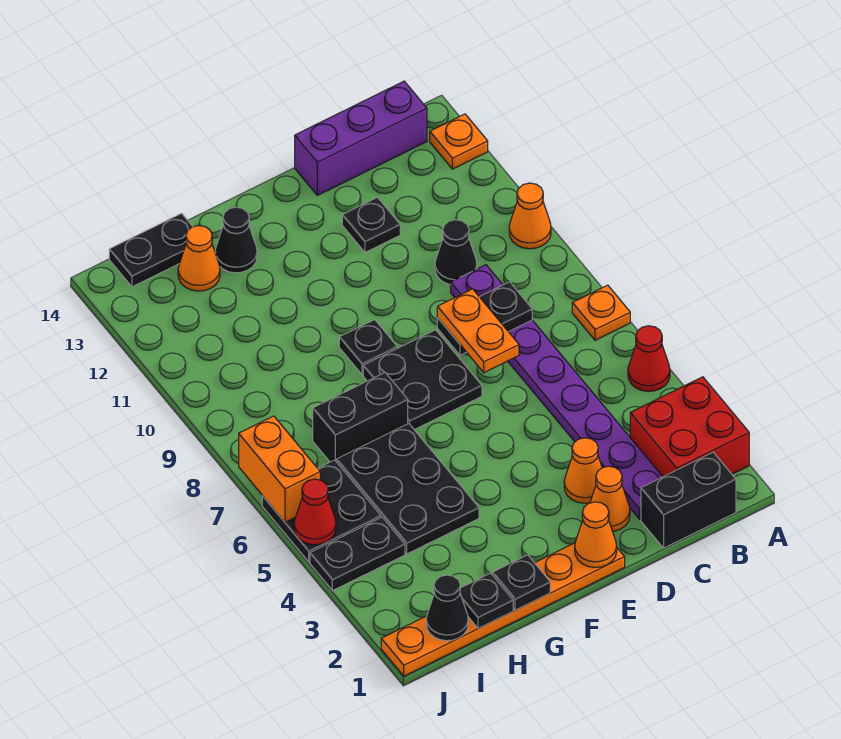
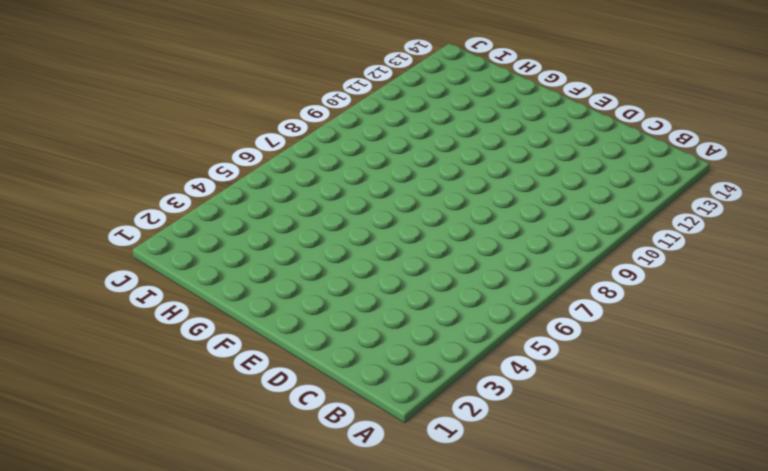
none -> red 2x2 brick [630,377,749,477]
none -> red 1x1 cone [628,326,670,391]
none -> orange 1x1 plate [572,285,630,340]
none -> orange 1x1 cone [509,183,551,249]

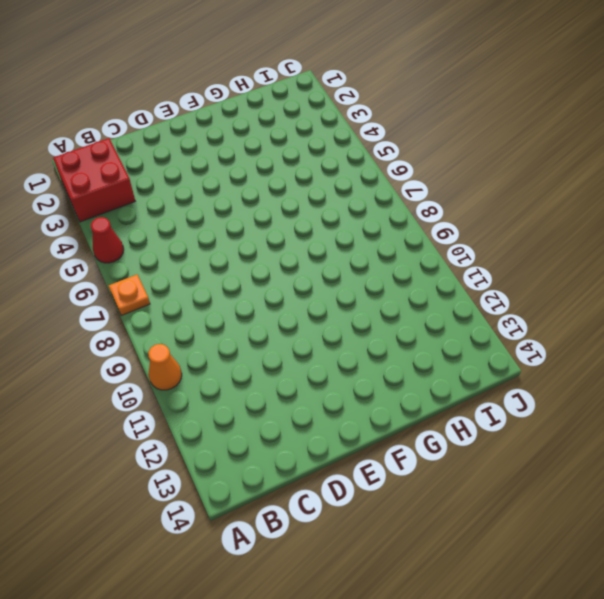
none -> orange 1x1 plate [430,114,488,169]
none -> black 1x2 brick [641,452,736,548]
none -> purple 1x3 brick [295,81,427,195]
none -> purple 1x8 plate [451,265,663,519]

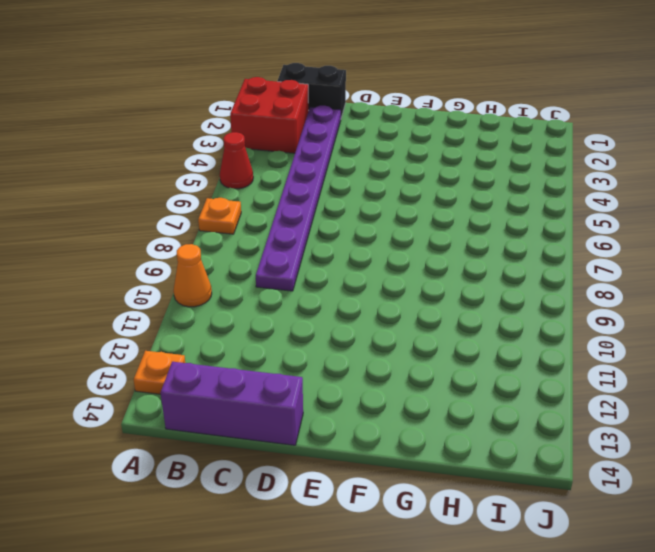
none -> black 1x1 cone [435,220,477,285]
none -> orange 1x1 cone [590,466,630,532]
none -> orange 1x1 cone [564,438,602,503]
none -> black 1x1 plate [342,197,400,252]

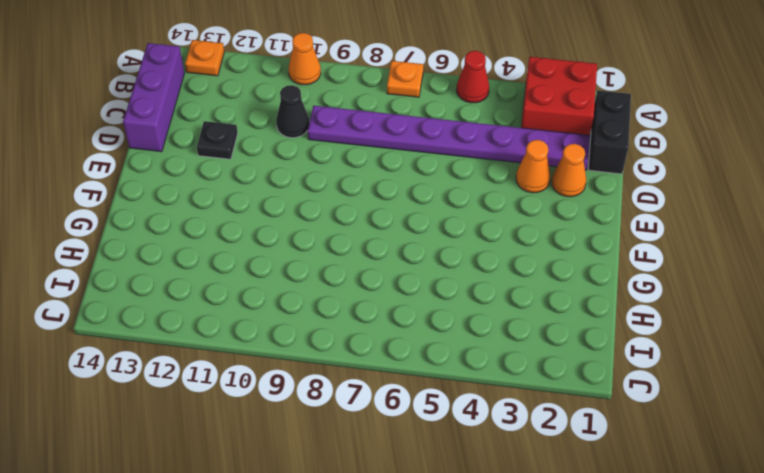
none -> orange 1x6 plate [381,543,625,676]
none -> black 2x2 plate [363,330,482,430]
none -> black 1x1 plate [339,320,397,375]
none -> black 2x3 plate [337,424,479,554]

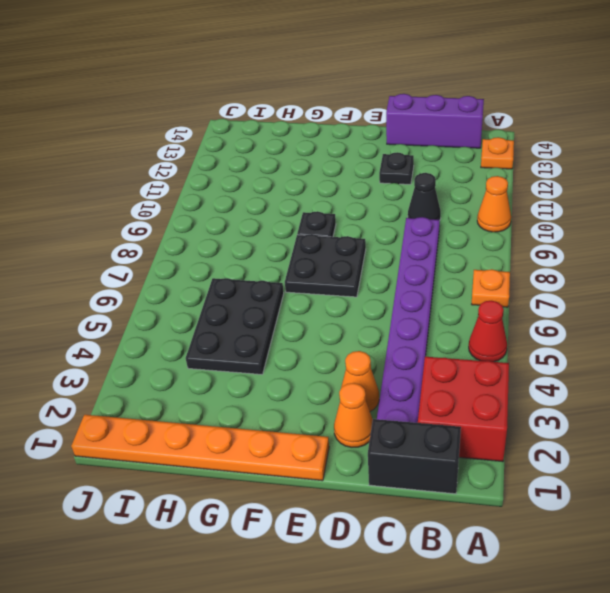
none -> black 1x2 brick [313,372,408,462]
none -> black 1x1 cone [215,207,257,273]
none -> orange 1x1 cone [178,226,220,291]
none -> black 1x2 plate [109,213,193,287]

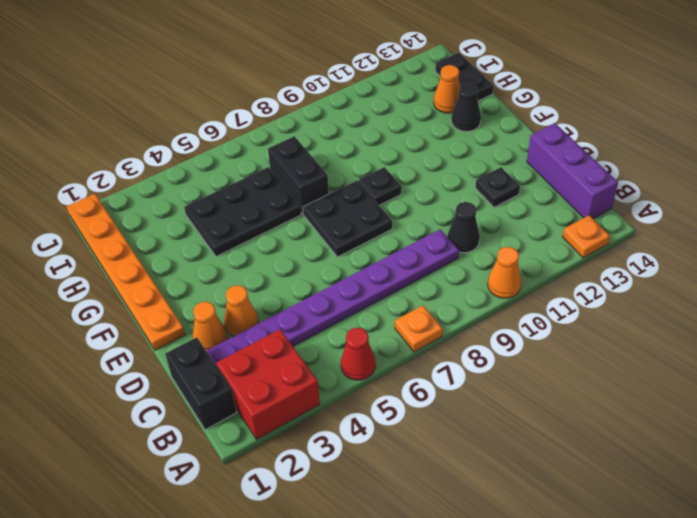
none -> black 1x2 plate [310,517,405,591]
none -> black 2x2 plate [262,460,381,562]
none -> black 1x2 plate [437,282,532,355]
none -> orange 1x1 cone [575,502,617,567]

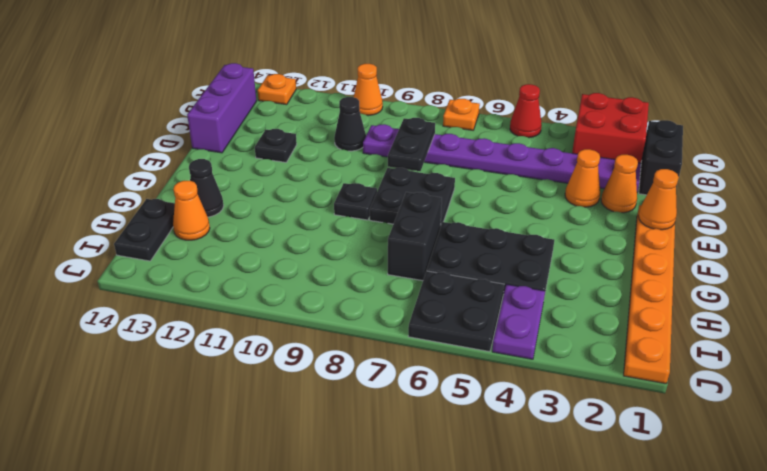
purple 1x2 plate [492,285,545,359] -> black 1x2 plate [310,517,405,591]
none -> black 1x1 plate [492,555,550,610]
none -> black 1x1 plate [460,573,513,628]
none -> black 1x1 cone [426,575,468,641]
none -> red 1x1 cone [294,479,336,545]

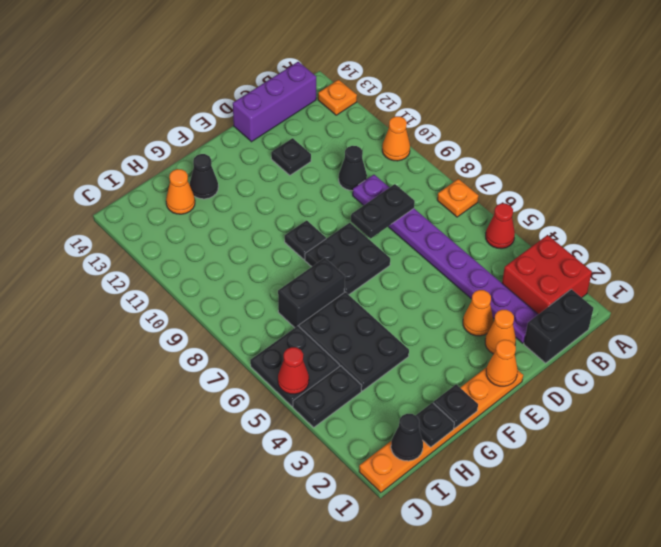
none -> black 1x2 plate [109,213,193,287]
none -> orange 1x2 brick [239,416,320,522]
none -> orange 1x2 plate [437,289,519,373]

